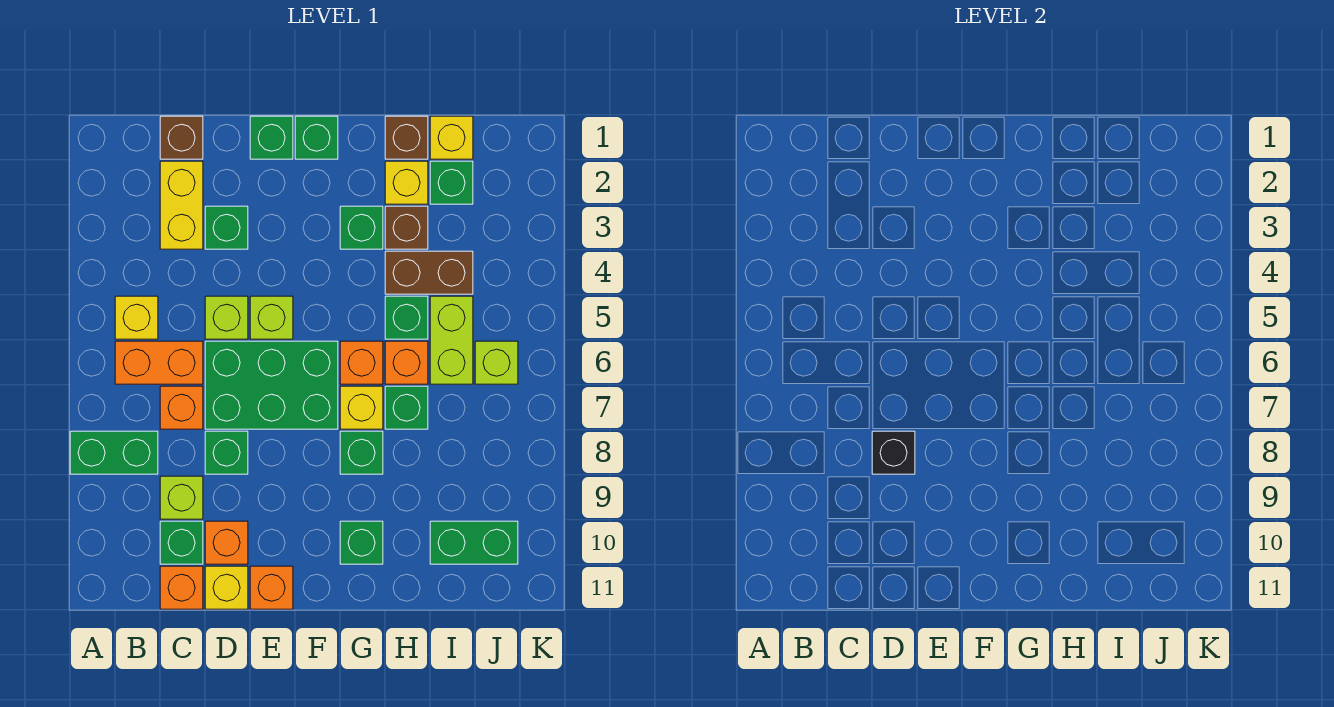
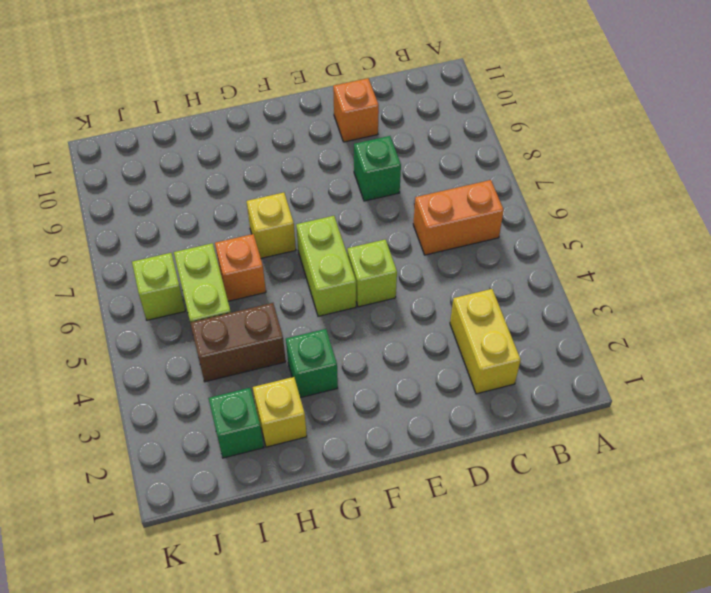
lime 1x2 brick [296,216,356,316] -> green 2x3 brick [205,341,338,429]
none -> green 1x2 brick [70,431,158,474]
none -> yellow 1x1 brick [115,296,158,339]
none -> brown 1x1 brick [160,116,203,159]
none -> orange 1x1 brick [160,386,203,429]

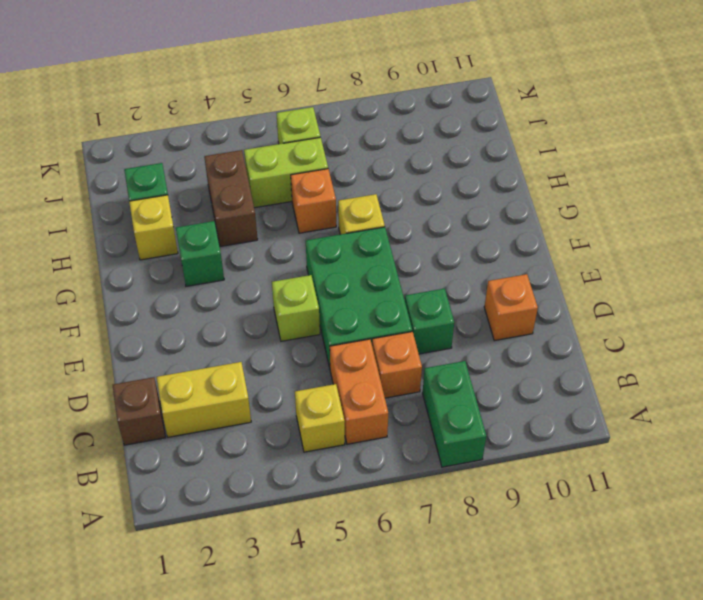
none -> lime 1x1 brick [160,476,203,519]
none -> green 1x1 brick [160,521,203,564]
none -> orange 1x1 brick [160,566,203,609]
none -> green 1x1 brick [205,206,248,249]

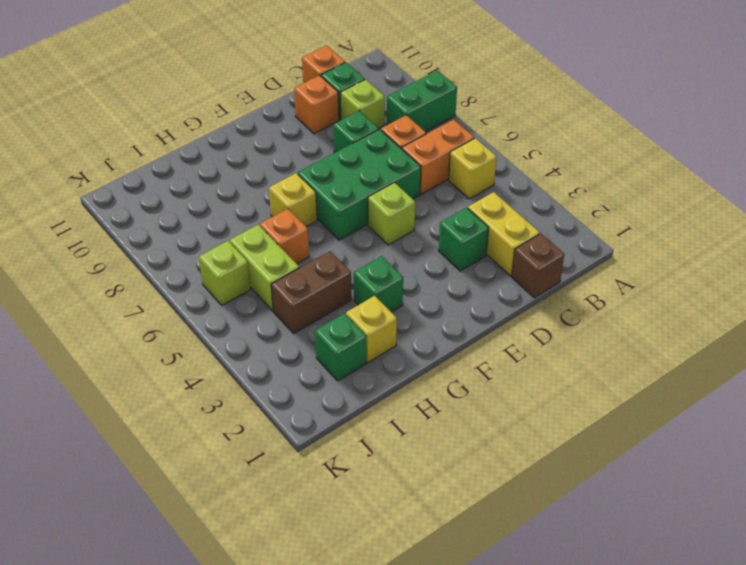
none -> lime 1x1 brick [205,296,248,339]
none -> yellow 1x1 brick [205,566,248,609]
none -> green 1x1 brick [250,116,293,159]
none -> orange 1x1 brick [250,566,293,609]

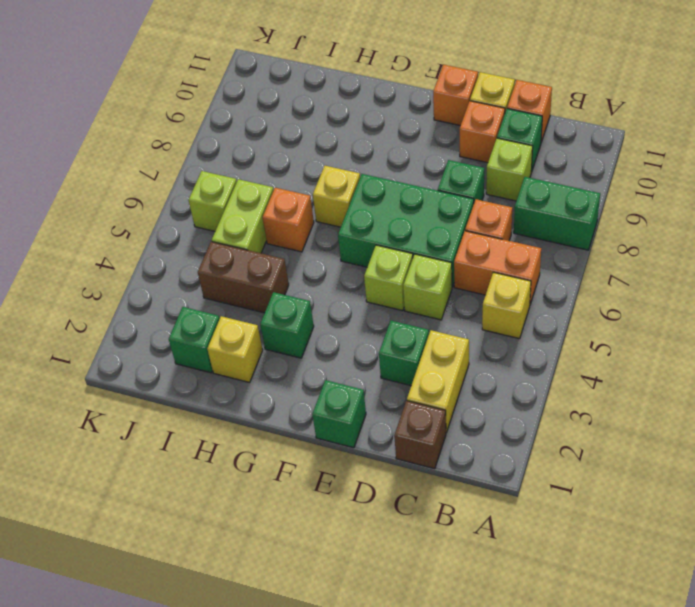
none -> green 1x1 brick [295,116,338,159]
none -> orange 1x1 brick [340,341,383,384]
none -> green 1x1 brick [340,431,383,474]
none -> green 1x1 brick [340,521,383,564]

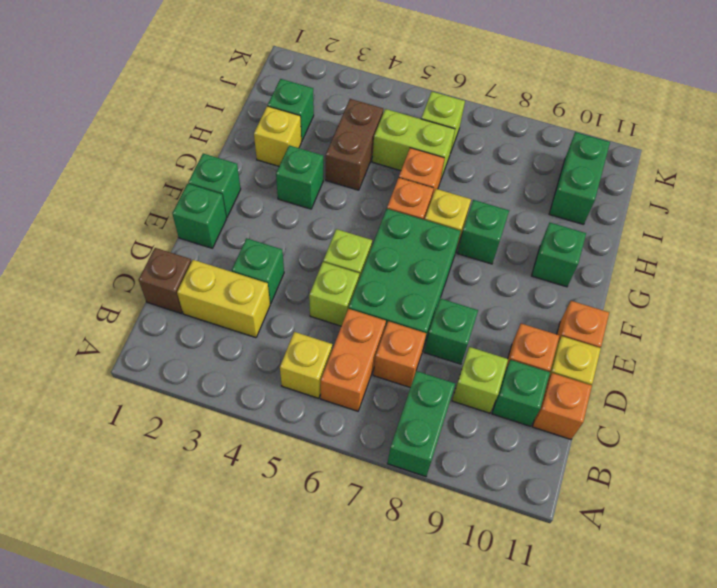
none -> brown 1x1 brick [385,116,428,159]
none -> brown 1x1 brick [385,206,428,249]
none -> green 1x1 brick [385,296,428,339]
none -> green 1x1 brick [385,386,428,429]

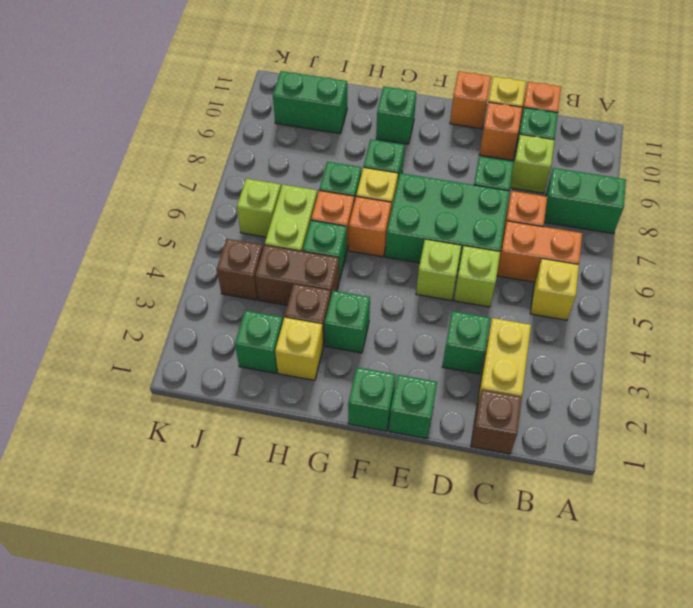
brown 1x1 brick [217,239,263,300] -> brown 1x1 brick moved to [385,116,428,159]
none -> yellow 1x1 brick [430,116,473,159]
none -> black 1x1 brick [872,431,915,474]

